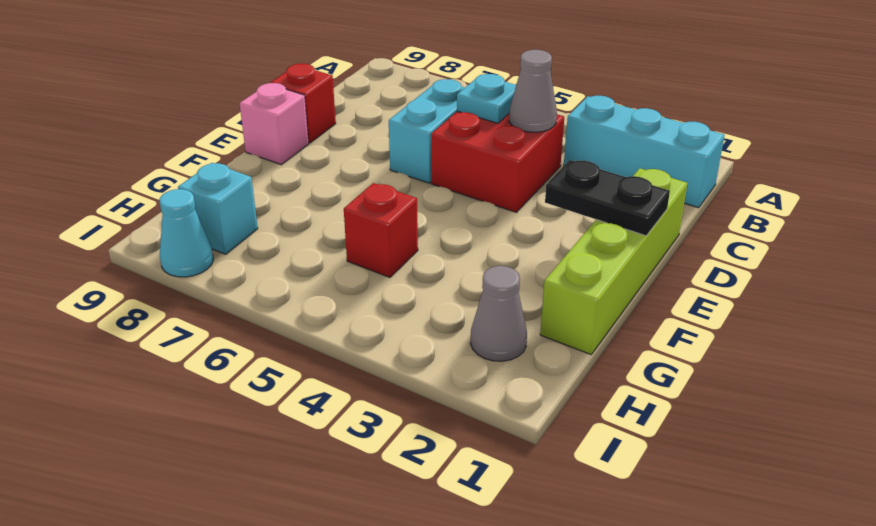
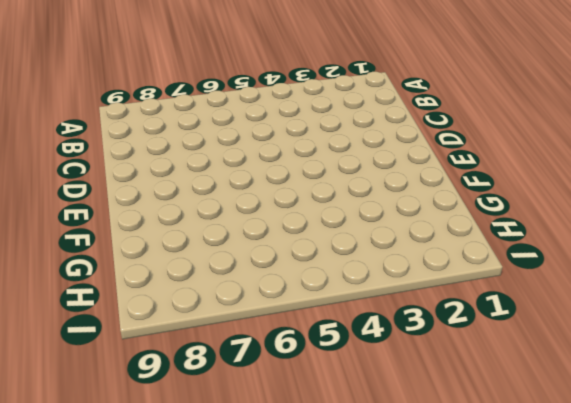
none -> cyan 1x3 brick [564,96,725,208]
none -> red 2x2 brick [431,111,564,212]
none -> cyan 1x2 brick [389,79,465,183]

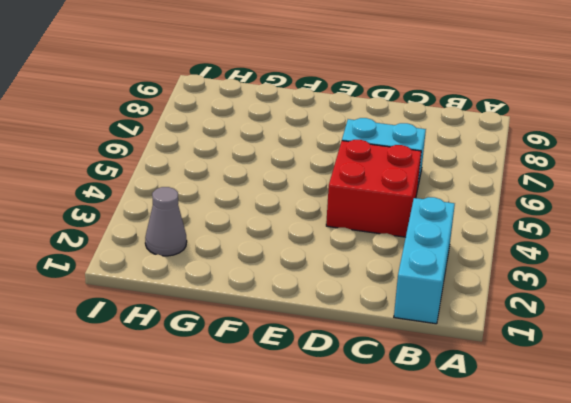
none -> lime 1x4 brick [540,168,687,354]
none -> red 1x1 brick [270,64,336,143]
none -> pink 1x1 brick [240,83,309,165]

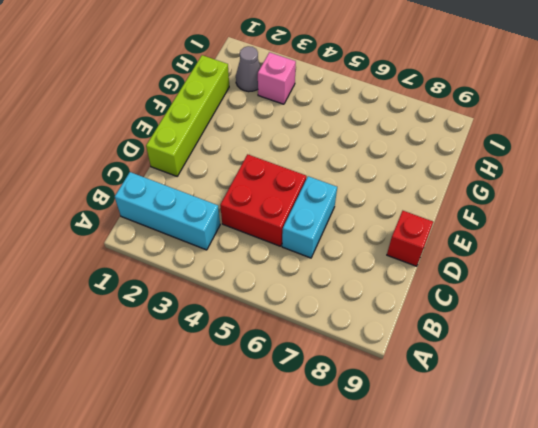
pink 1x1 brick [258,52,296,104] -> pink 1x1 brick moved to [240,83,309,165]
none -> red 1x1 brick [344,183,418,277]
none -> cyan 1x1 brick [178,163,258,254]
none -> cyan 1x1 cone [159,189,213,277]

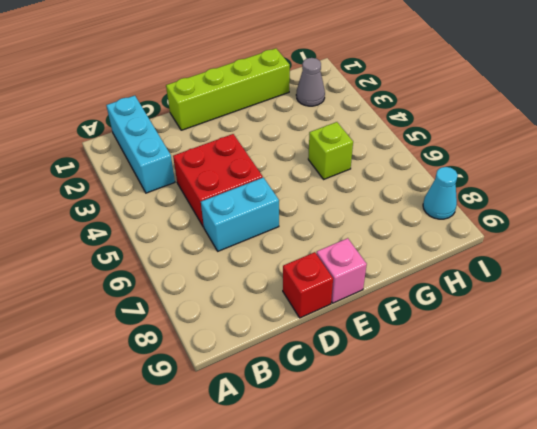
lime 1x1 brick [308,122,353,179] -> red 1x1 brick [344,183,418,277]
none -> cyan 1x1 brick [178,163,258,254]
none -> grey 1x1 cone [509,50,557,132]
none -> cyan 1x1 plate [457,74,516,123]

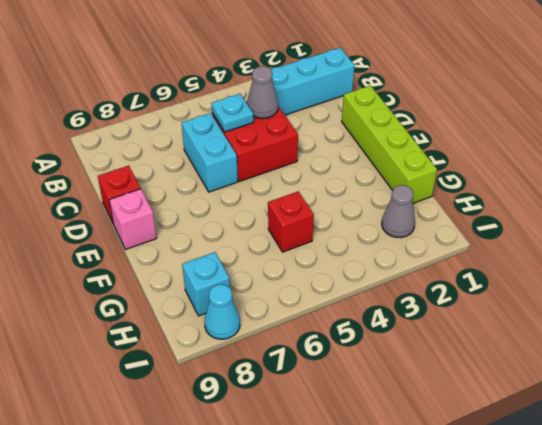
none -> black 1x2 plate [545,160,670,236]

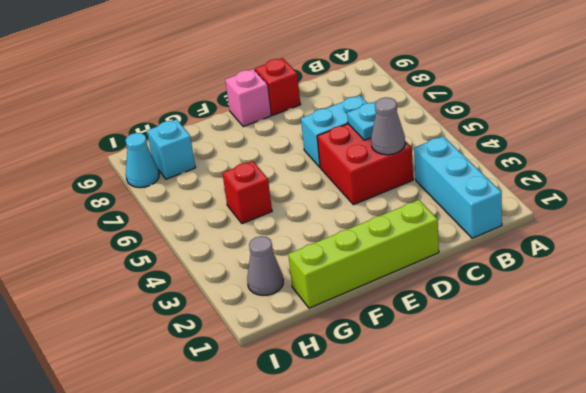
none -> black 1x2 plate [545,160,670,236]

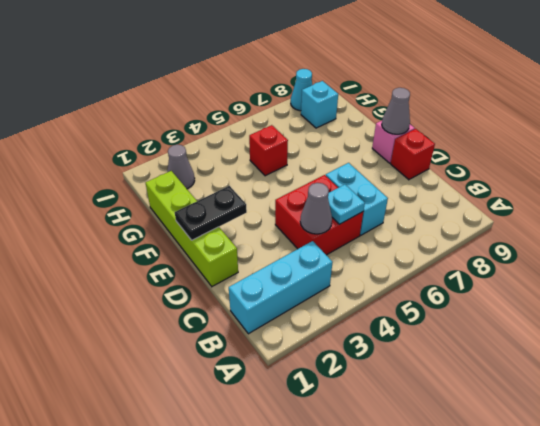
grey 1x1 cone [382,88,410,134] -> none

